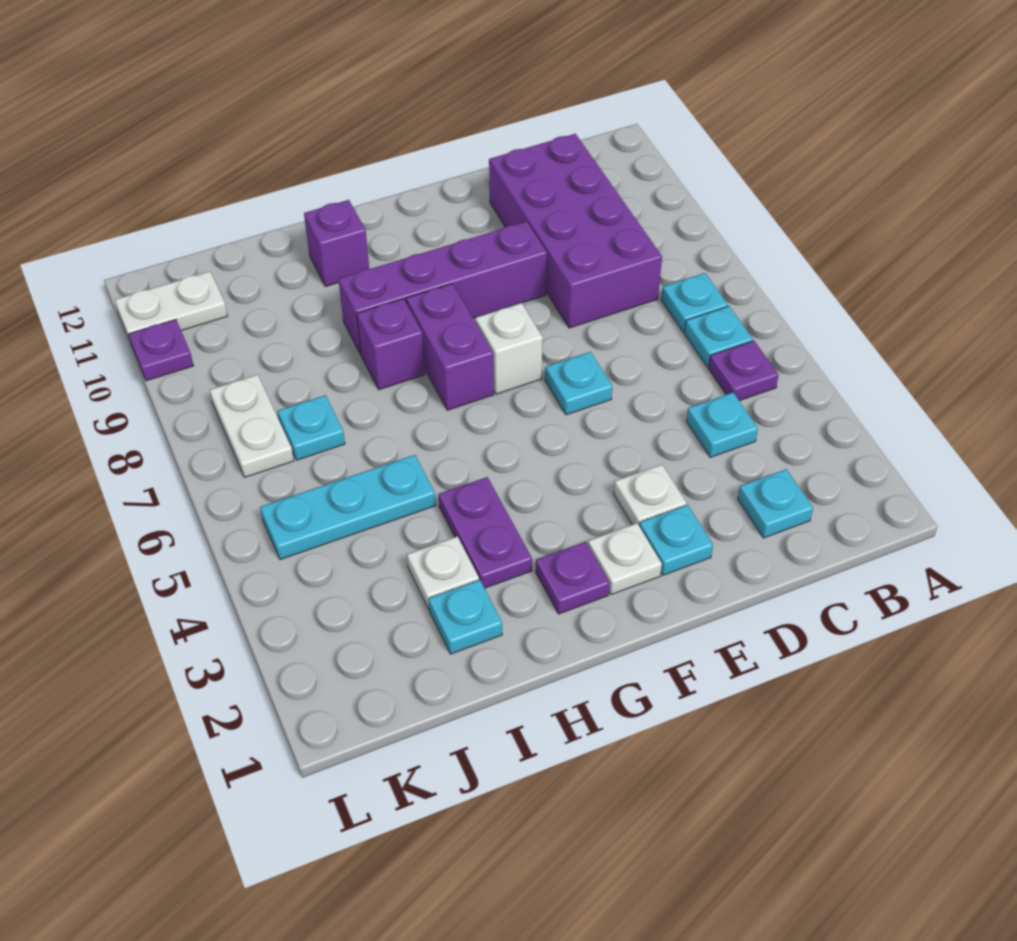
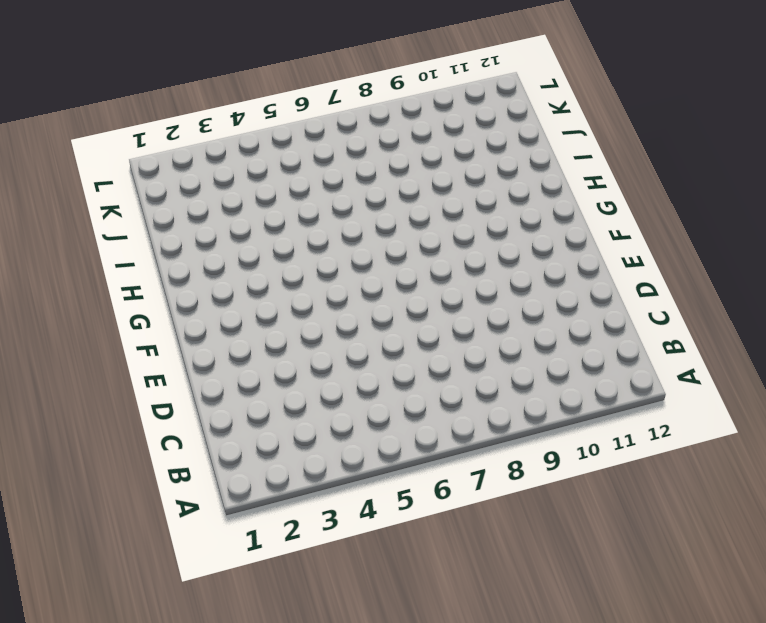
none -> purple 1x1 plate [708,341,779,401]
none -> cyan 1x1 plate [684,306,753,367]
none -> cyan 1x1 plate [661,273,728,332]

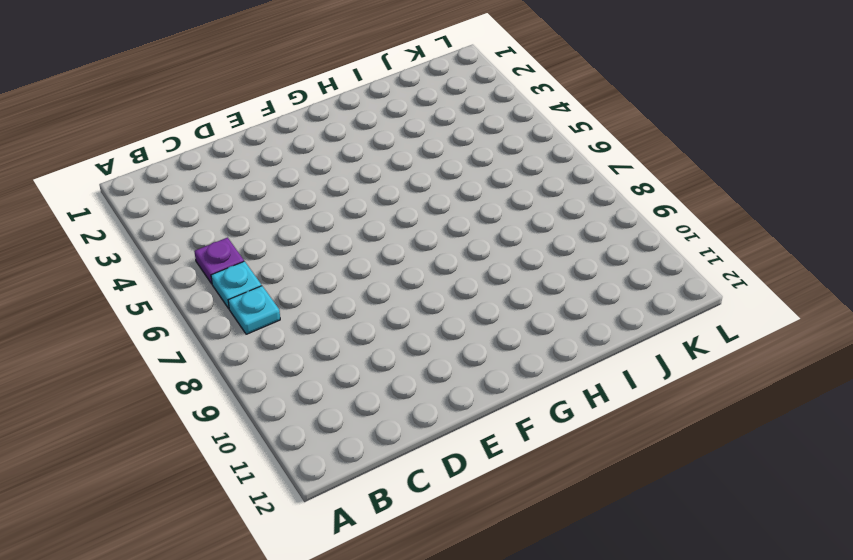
none -> cyan 1x1 plate [738,469,813,538]
none -> cyan 1x1 plate [686,393,758,457]
none -> purple 2x4 brick [489,134,662,328]

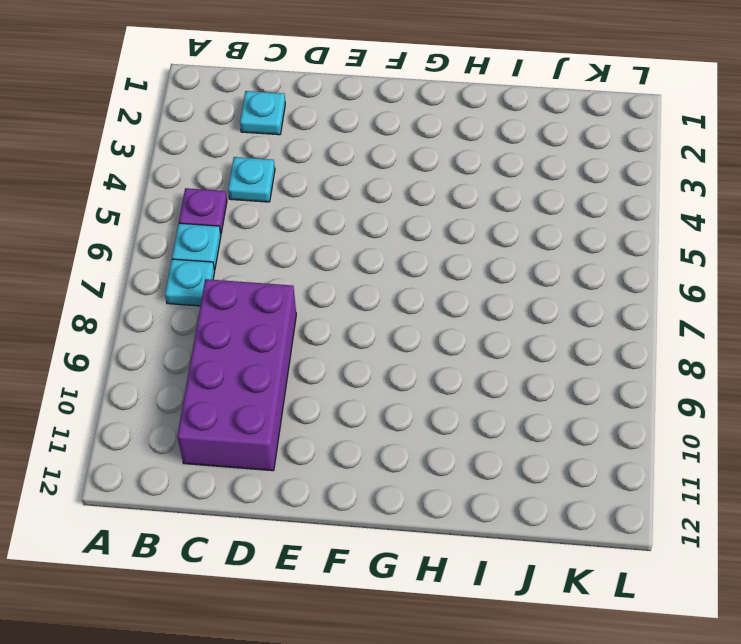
none -> cyan 1x1 plate [639,505,713,575]
none -> white 1x1 plate [614,464,687,525]
none -> cyan 1x1 plate [545,352,612,415]

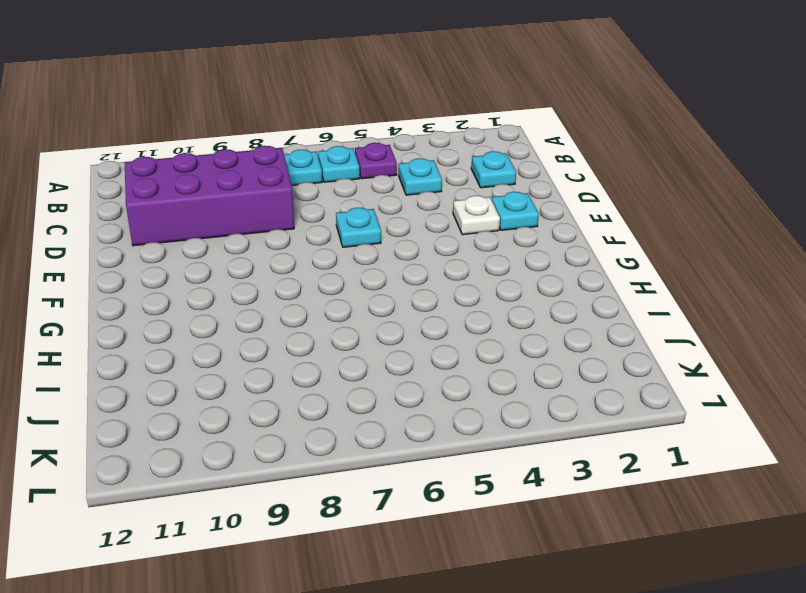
none -> purple 1x4 brick [339,221,547,354]
none -> white 1x1 plate [588,523,662,595]
none -> white 1x1 brick [475,303,543,394]

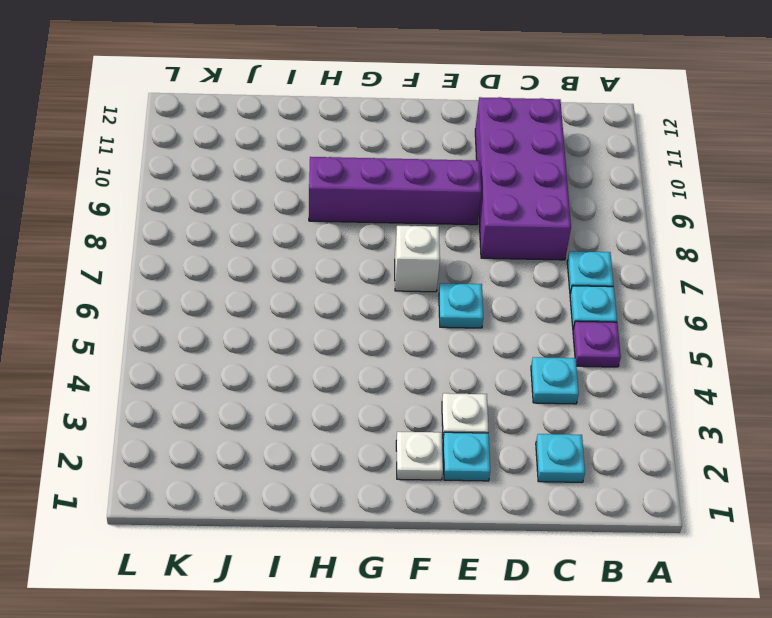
none -> purple 1x1 plate [536,542,610,614]
none -> purple 1x2 brick [406,284,494,410]
none -> purple 1x2 plate [439,477,532,588]

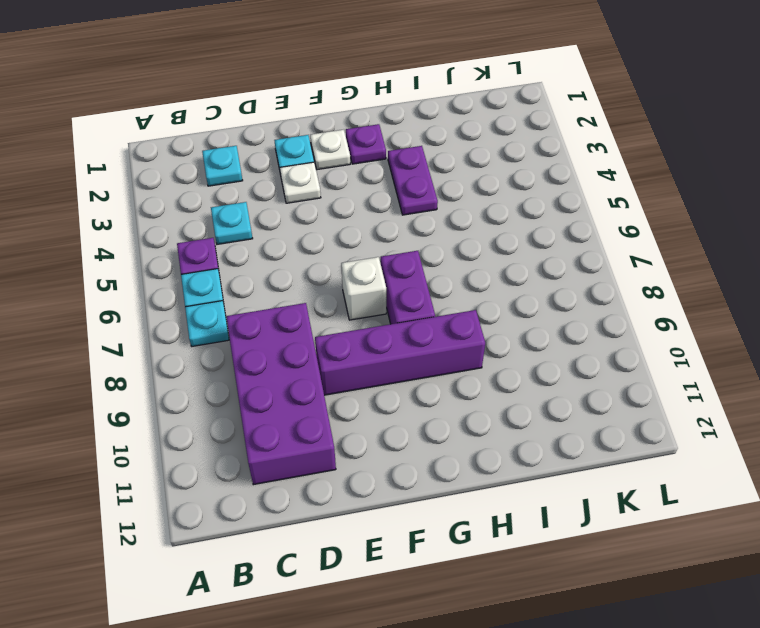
none -> cyan 1x1 plate [545,352,612,415]
none -> purple 1x1 brick [357,299,425,390]
none -> purple 1x1 brick [304,200,369,287]

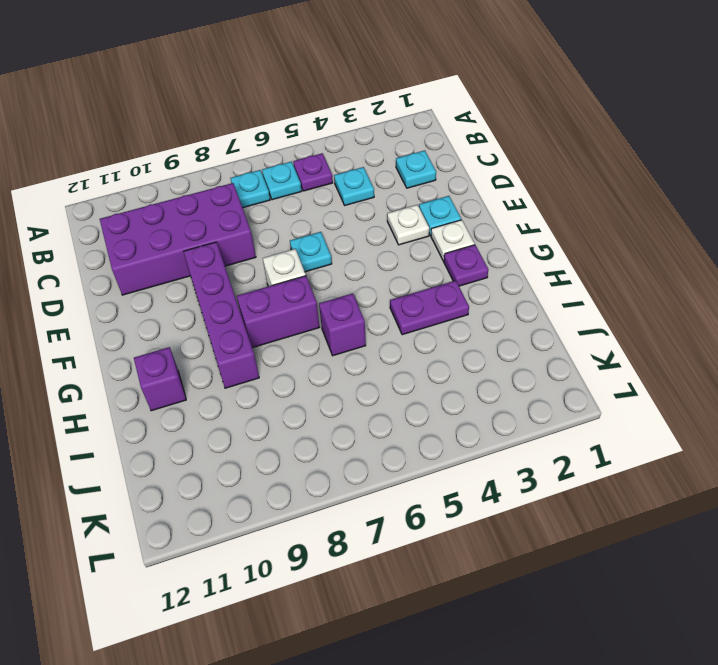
purple 1x1 brick [319,293,366,356] -> purple 1x1 brick moved to [357,299,425,390]
none -> cyan 1x1 plate [428,580,502,654]
none -> white 1x1 plate [407,536,479,609]
none -> cyan 1x3 plate [260,455,436,560]

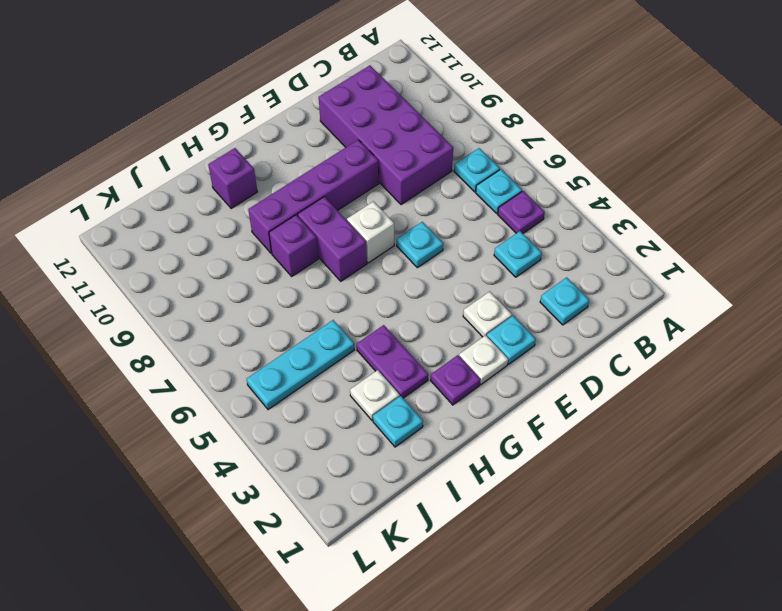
none -> cyan 1x1 plate [278,395,345,460]
none -> white 1x2 plate [210,375,294,477]
none -> white 1x2 plate [115,271,227,343]

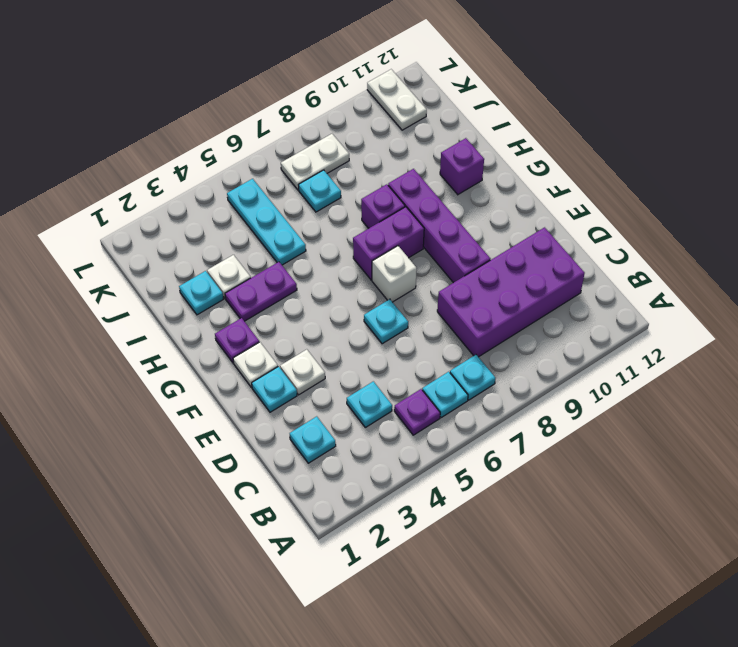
none -> purple 1x1 plate [129,320,193,381]

